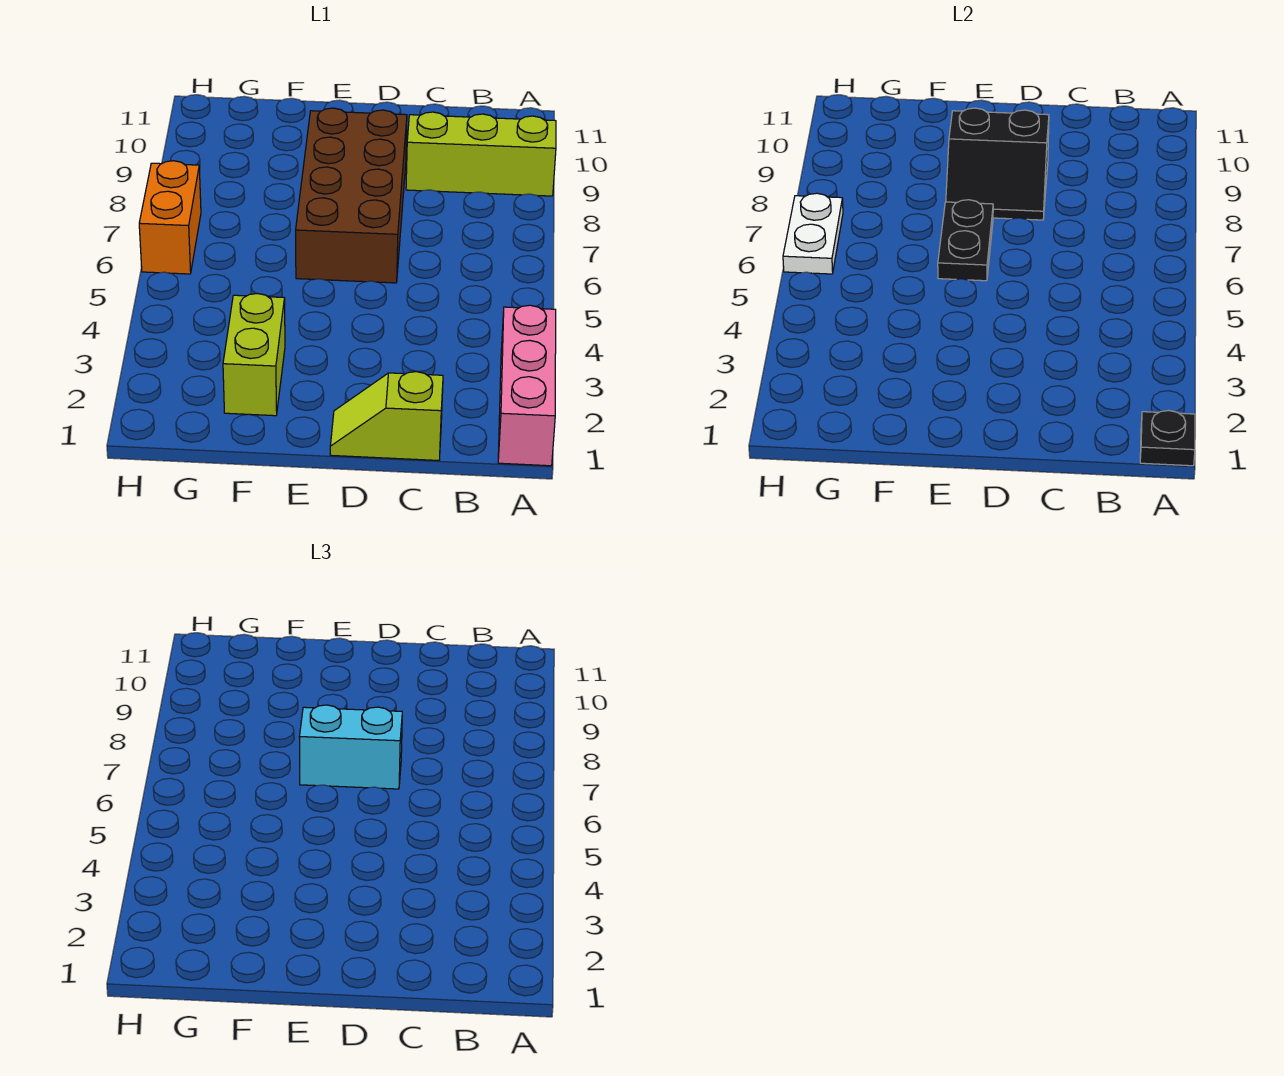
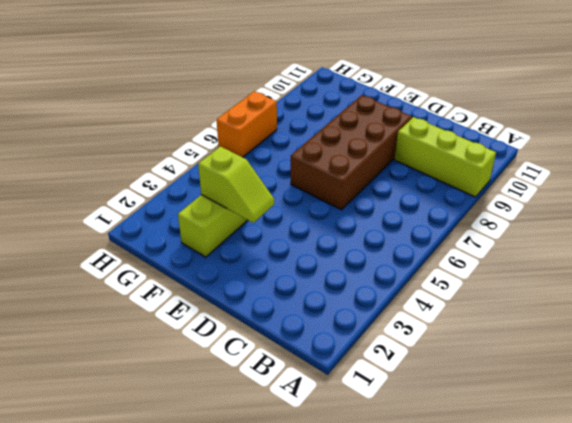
lime 1x2 slope [198,146,274,223] -> lime 1x2 slope turned to [330,372,443,460]
none -> pink 1x3 brick [498,305,556,466]
none -> black 1x1 plate [1140,411,1195,466]

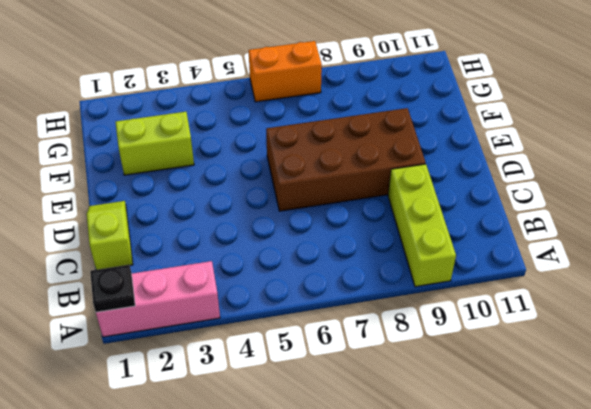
none -> black 2x2 slope [946,108,1049,220]
none -> black 1x2 plate [938,200,993,281]

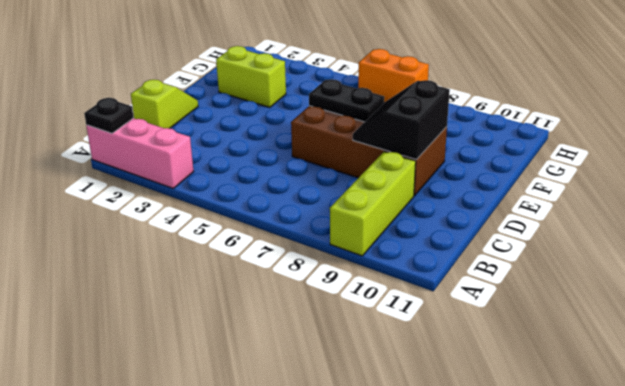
none -> white 1x2 plate [783,193,843,274]
none -> cyan 1x2 brick [300,705,402,789]

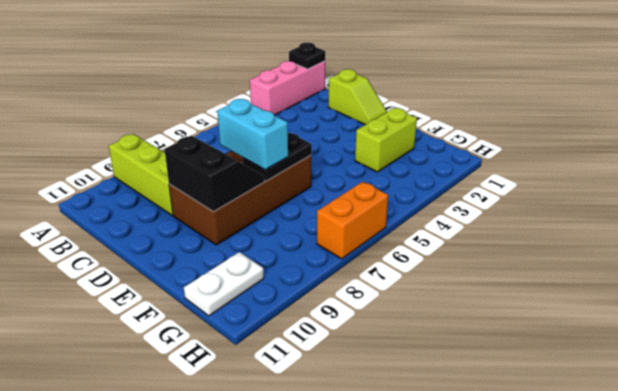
white 1x2 plate [184,252,264,316] -> white 1x2 plate moved to [783,193,843,274]

